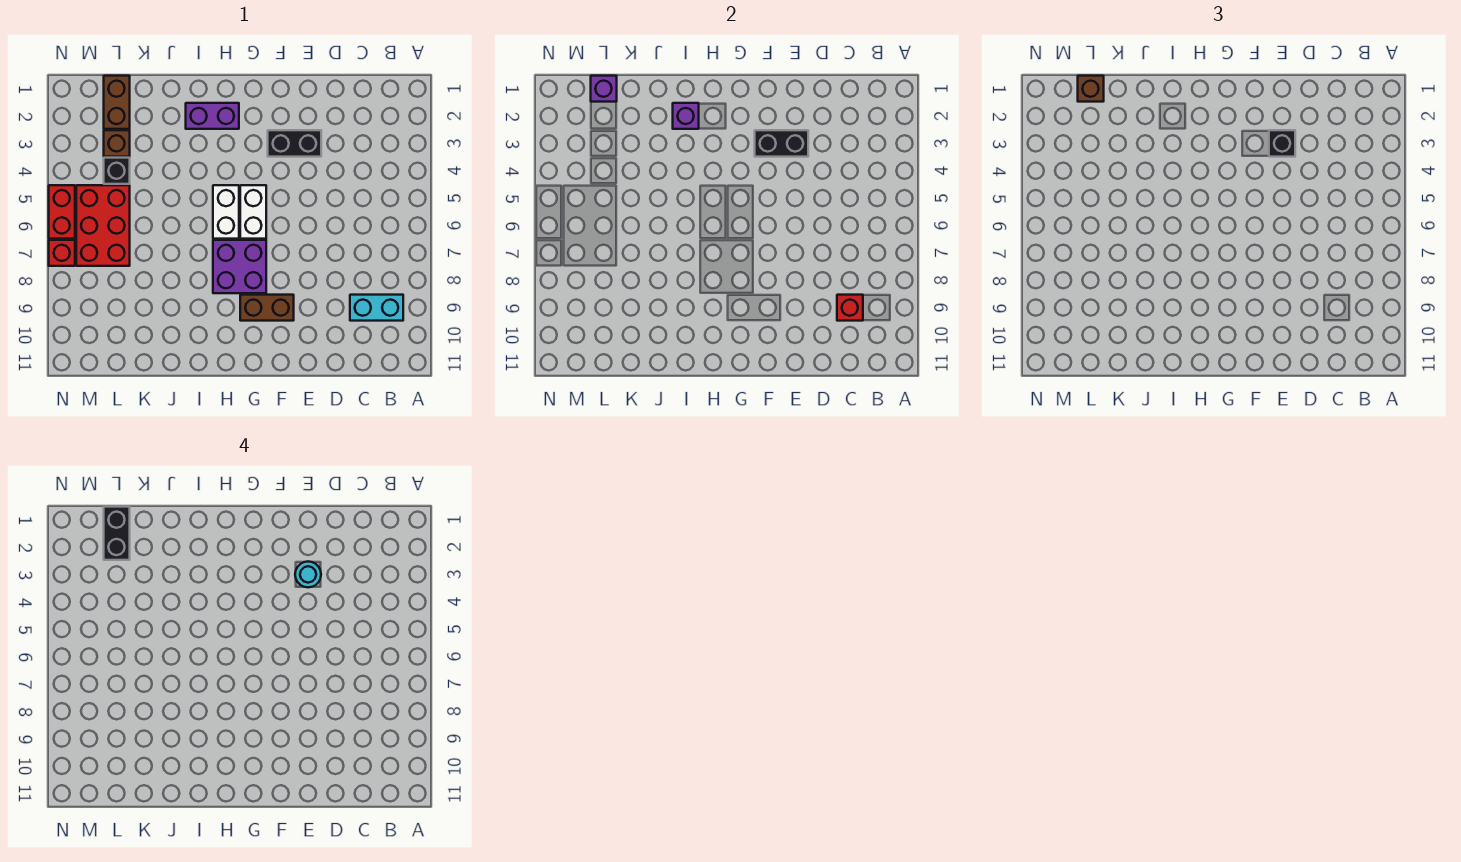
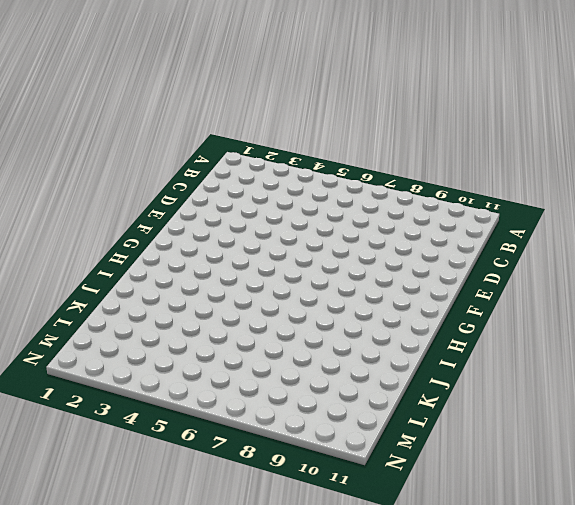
none -> cyan 1x2 brick [350,295,403,321]
none -> black 1x2 brick [268,130,321,157]
none -> brown 1x2 brick [240,295,294,321]

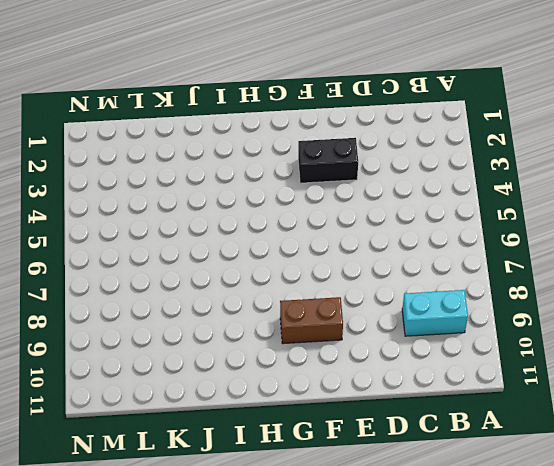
none -> white 1x2 brick [240,185,266,239]
none -> purple 2x2 brick [213,240,266,293]
none -> purple 1x2 brick [186,103,239,129]

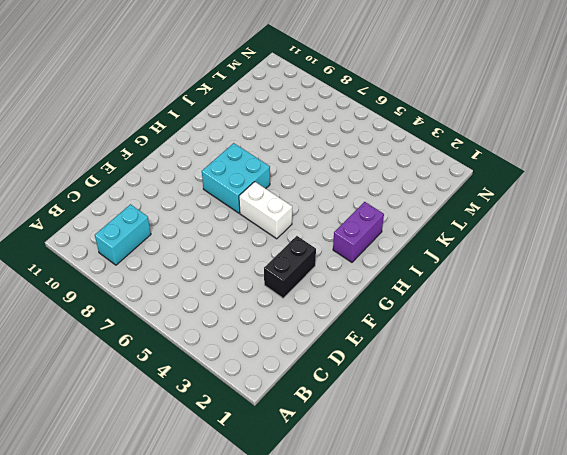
cyan 2x2 brick [202,143,270,213] -> purple 2x2 brick [213,240,266,293]
none -> brown 1x2 brick [240,295,294,321]
none -> white 1x2 brick [213,185,239,239]
none -> brown 1x2 brick [104,76,130,129]

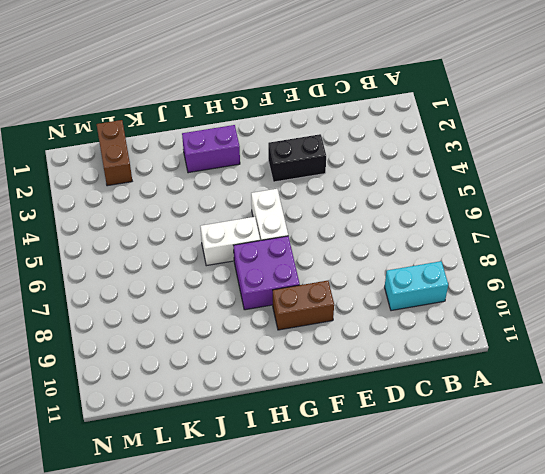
white 1x2 brick [200,217,260,266] -> white 1x2 brick turned to [213,185,239,239]
none -> brown 1x1 brick [104,130,130,157]
none -> black 1x1 brick [104,158,130,184]
none -> red 2x3 brick [76,185,130,266]

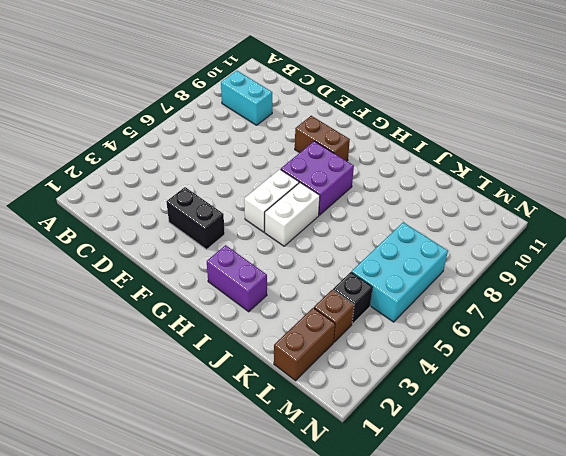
cyan 2x3 brick [352,222,448,322] -> red 2x3 brick [76,185,130,266]
none -> red 1x2 brick [49,185,75,239]
none -> red 1x1 brick [49,240,75,266]
none -> red 1x1 brick [837,295,863,321]

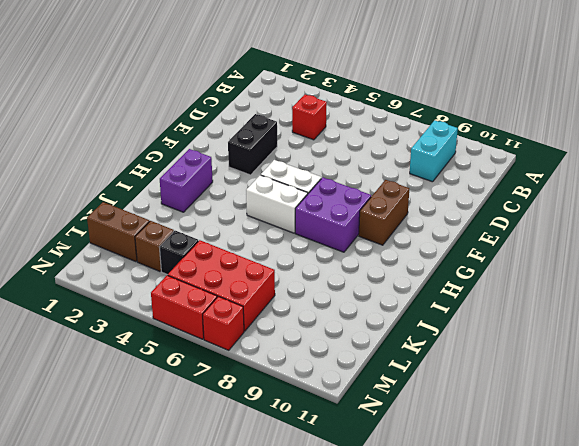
red 1x1 brick [292,95,327,140] -> red 1x1 brick moved to [837,295,863,321]
none -> black 1x2 brick [755,130,808,157]
none -> purple 1x1 brick [673,103,699,129]
none -> purple 1x1 brick [591,76,617,102]

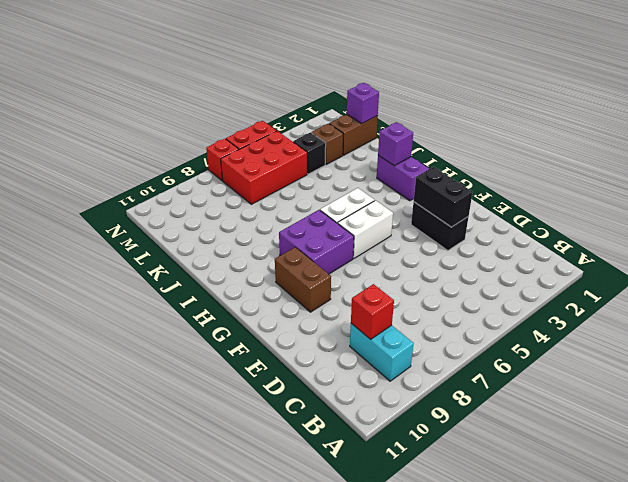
none -> black 1x1 brick [1269,130,1295,157]
none -> brown 1x1 brick [1078,76,1104,102]
none -> cyan 1x1 round brick [295,562,321,587]

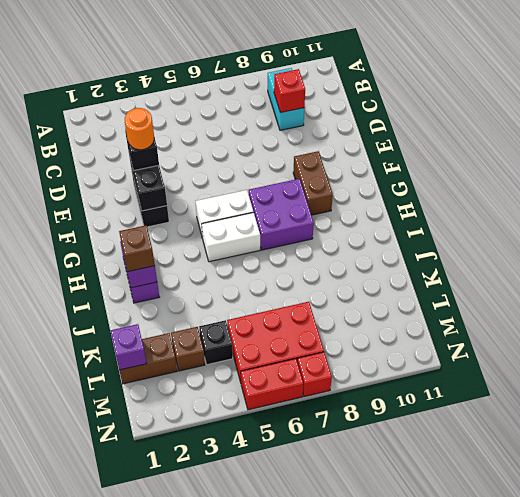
orange 1x1 round brick [125,108,154,150] -> cyan 1x1 round brick [295,562,321,587]
brown 1x1 brick [119,225,155,272] -> brown 1x1 brick moved to [1078,76,1104,102]
none -> black 1x2 brick [104,507,130,560]

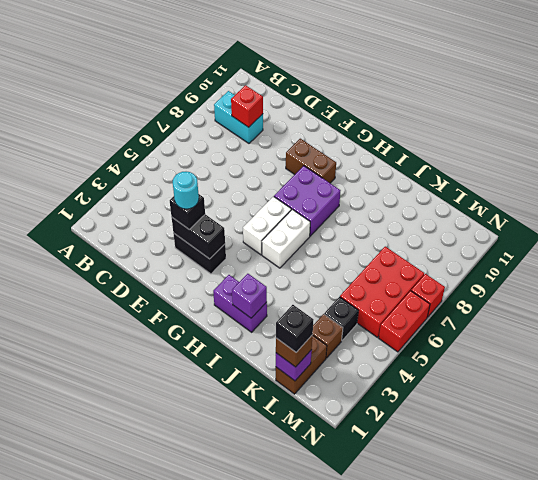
black 1x1 brick [276,305,313,352] -> black 1x2 brick [104,507,130,560]

